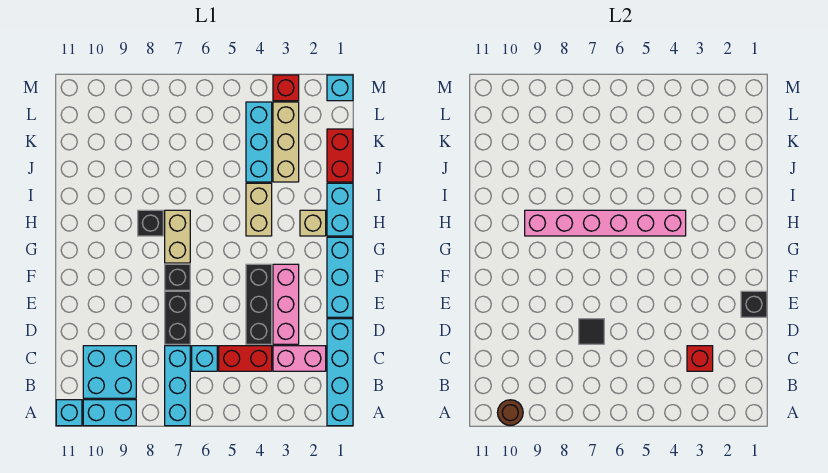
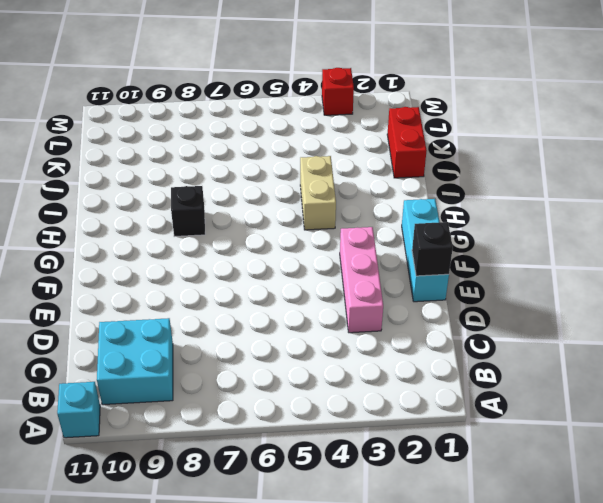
none -> cyan 1x4 brick [327,319,353,426]
none -> cyan 1x3 brick [165,346,190,426]
none -> cyan 1x2 brick [83,400,136,426]

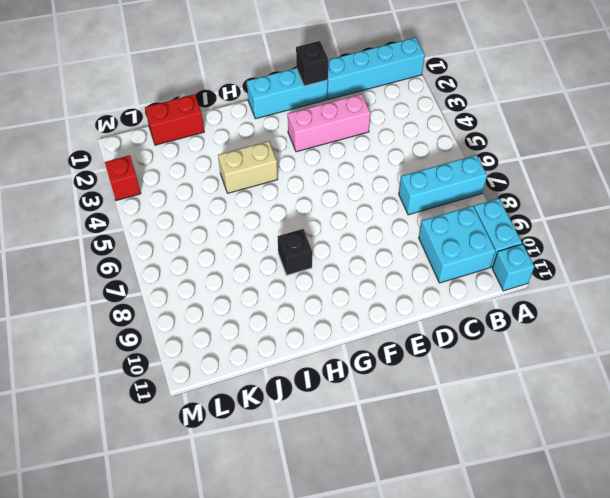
none -> pink 1x2 brick [273,346,326,371]
none -> red 1x2 brick [219,346,272,371]
none -> cyan 1x1 brick [192,346,217,371]

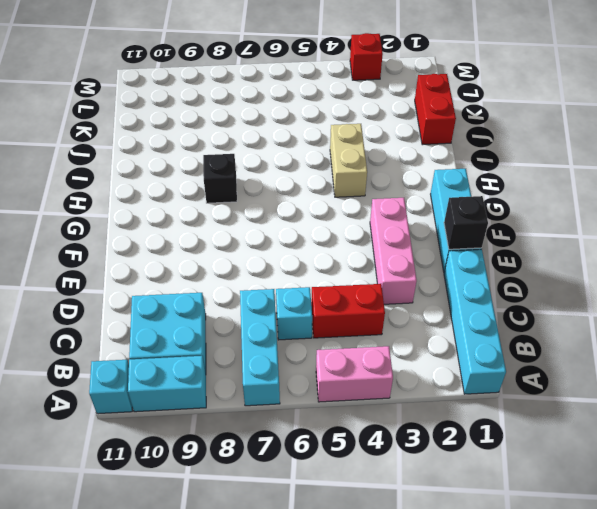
pink 1x2 brick [316,346,393,402] -> pink 1x2 brick moved to [273,346,326,371]
none -> black 1x3 brick [246,264,272,344]
none -> black 1x2 brick [165,291,190,344]
none -> black 1x1 brick [165,264,190,290]

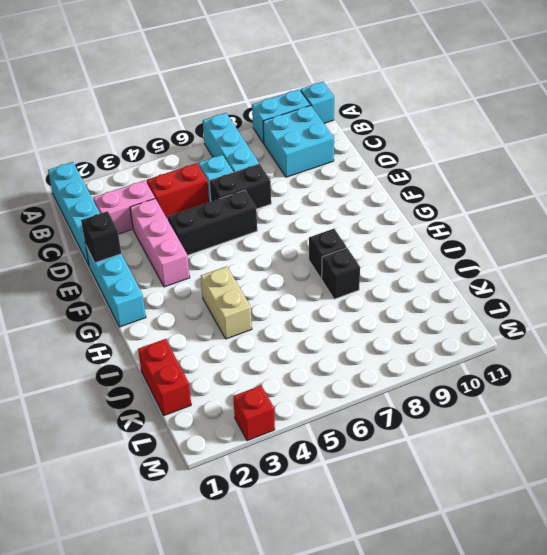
black 1x2 brick [209,164,271,209] -> black 1x2 brick turned to [165,291,190,344]
black 1x3 brick [167,190,257,255] -> black 1x3 brick turned to [246,264,272,344]
black 1x1 brick [322,248,360,299] -> black 1x1 brick moved to [165,264,190,290]
none -> tan 1x2 brick [165,210,190,263]
none -> cyan 1x2 brick [327,183,353,236]
none -> tan 1x1 brick [300,210,326,236]

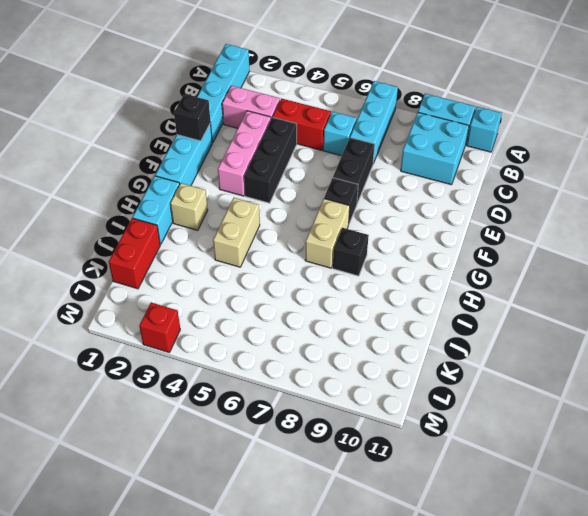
none -> tan 1x3 brick [273,102,299,182]
none -> cyan 1x3 brick [246,102,272,182]
none -> cyan 1x1 brick [327,75,353,101]

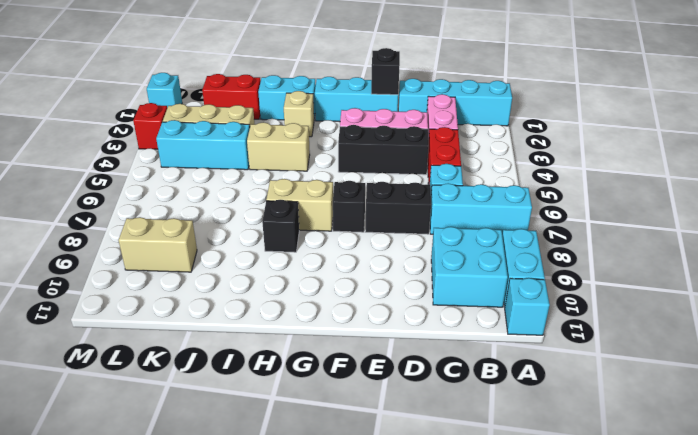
tan 1x2 brick [119,217,197,272] -> none
none -> brown 1x1 round brick [497,400,523,426]
none -> red 1x1 brick [687,346,713,371]
none -> black 1x1 tile [579,319,604,344]

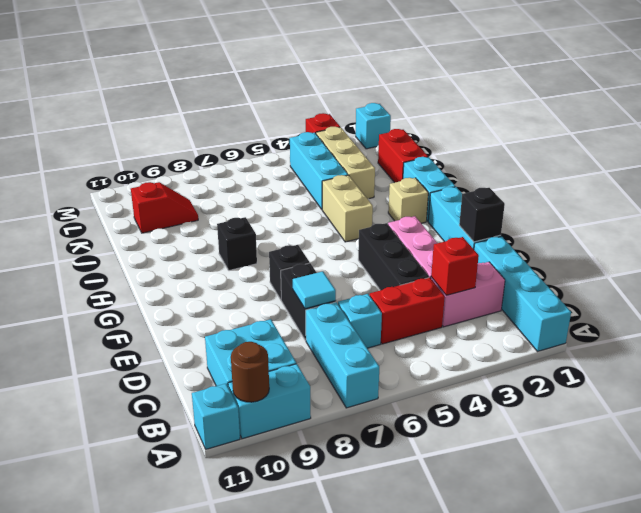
cyan 1x1 tile [293,271,336,309] -> black 1x1 tile [579,319,604,344]
red 1x2 slope [131,182,198,233] -> none
none -> tan 1x2 brick [165,210,190,263]
none -> pink 1x6 brick [525,210,686,236]

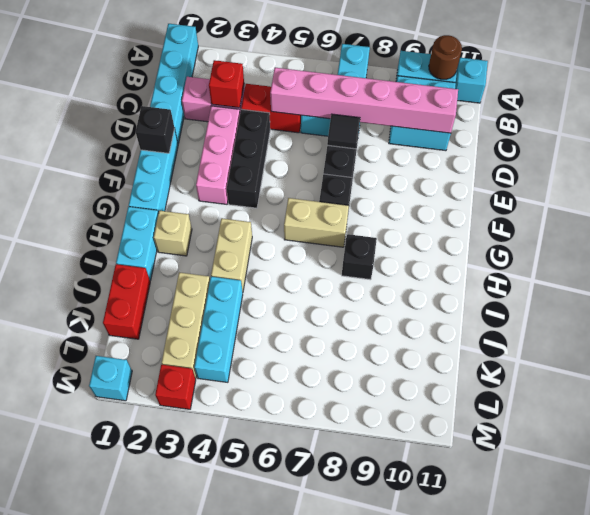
pink 1x6 brick [270,68,458,133] -> pink 1x6 brick moved to [525,210,686,236]
tan 1x2 brick [284,198,349,247] -> tan 1x2 brick turned to [165,210,190,263]

